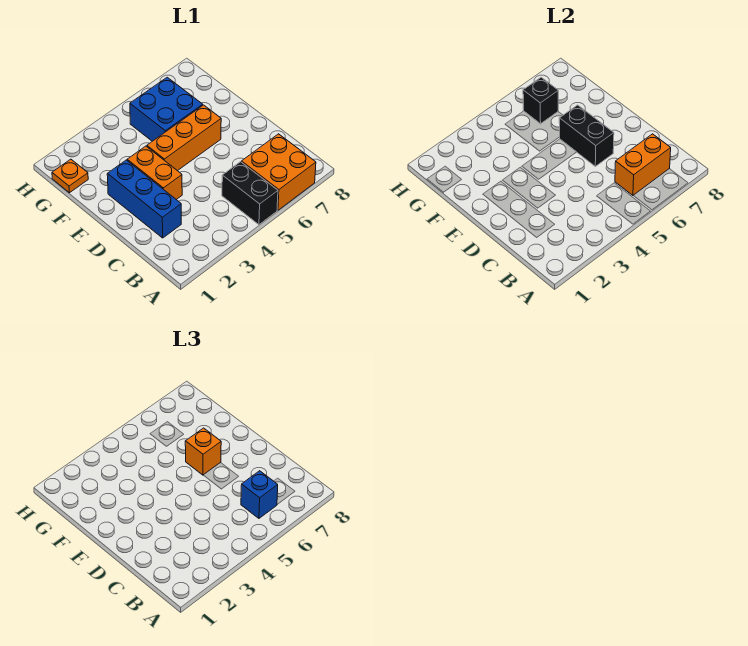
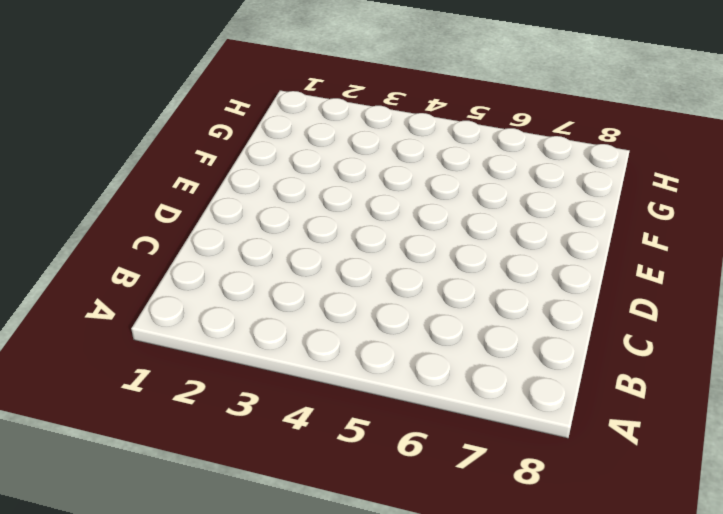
none -> black 1x2 brick [222,162,278,225]
none -> orange 2x2 brick [242,134,316,210]
none -> blue 1x3 brick [107,160,181,238]

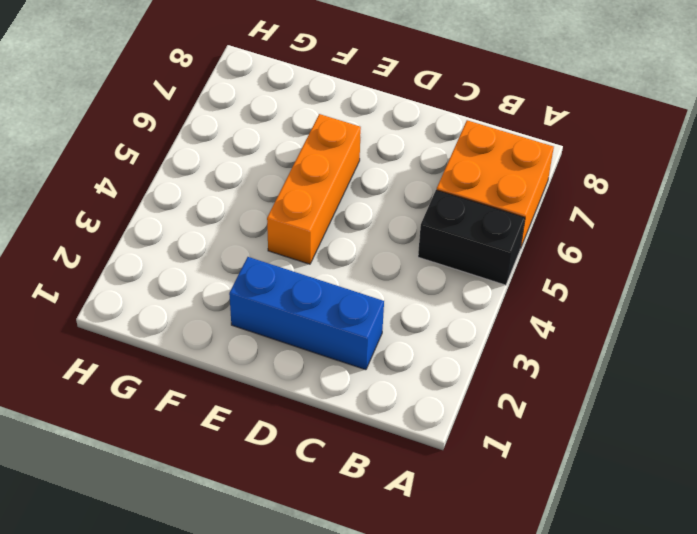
none -> orange 1x2 brick [127,146,182,200]
none -> blue 2x2 brick [130,77,203,141]
none -> orange 1x1 plate [52,159,88,193]

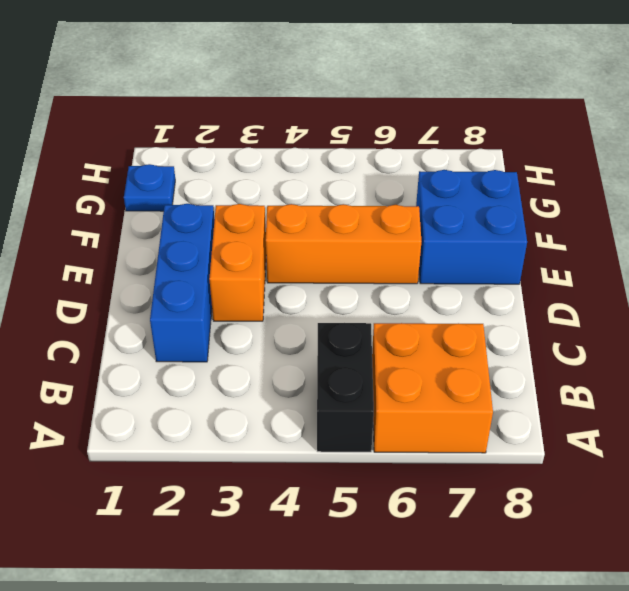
blue 2x2 brick [416,170,527,284] -> blue 2x2 brick moved to [130,77,203,141]
blue 1x1 plate [124,164,175,211] -> orange 1x1 plate [52,159,88,193]
none -> orange 1x2 brick [615,134,671,195]
none -> black 1x2 brick [559,105,614,166]
none -> black 1x1 brick [523,77,558,124]

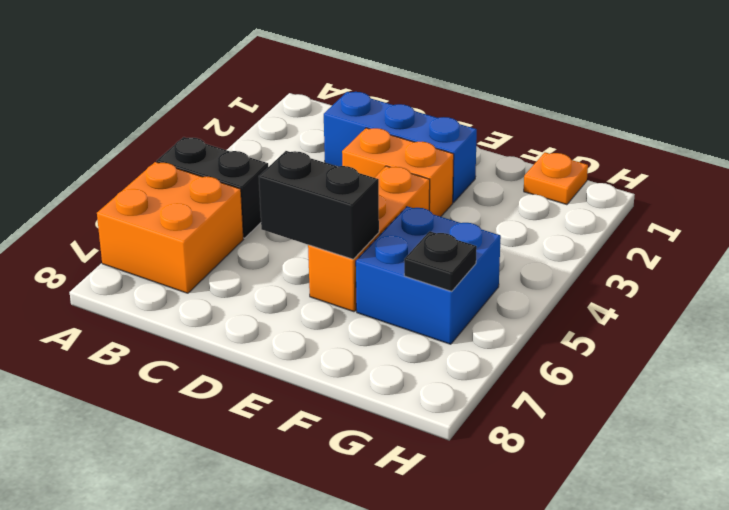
black 1x1 plate [404,231,477,291] -> black 1x1 brick [523,77,558,124]
none -> orange 1x2 brick [615,134,671,195]
none -> blue 1x1 brick [241,471,278,518]
none -> orange 1x1 brick [185,428,221,475]

